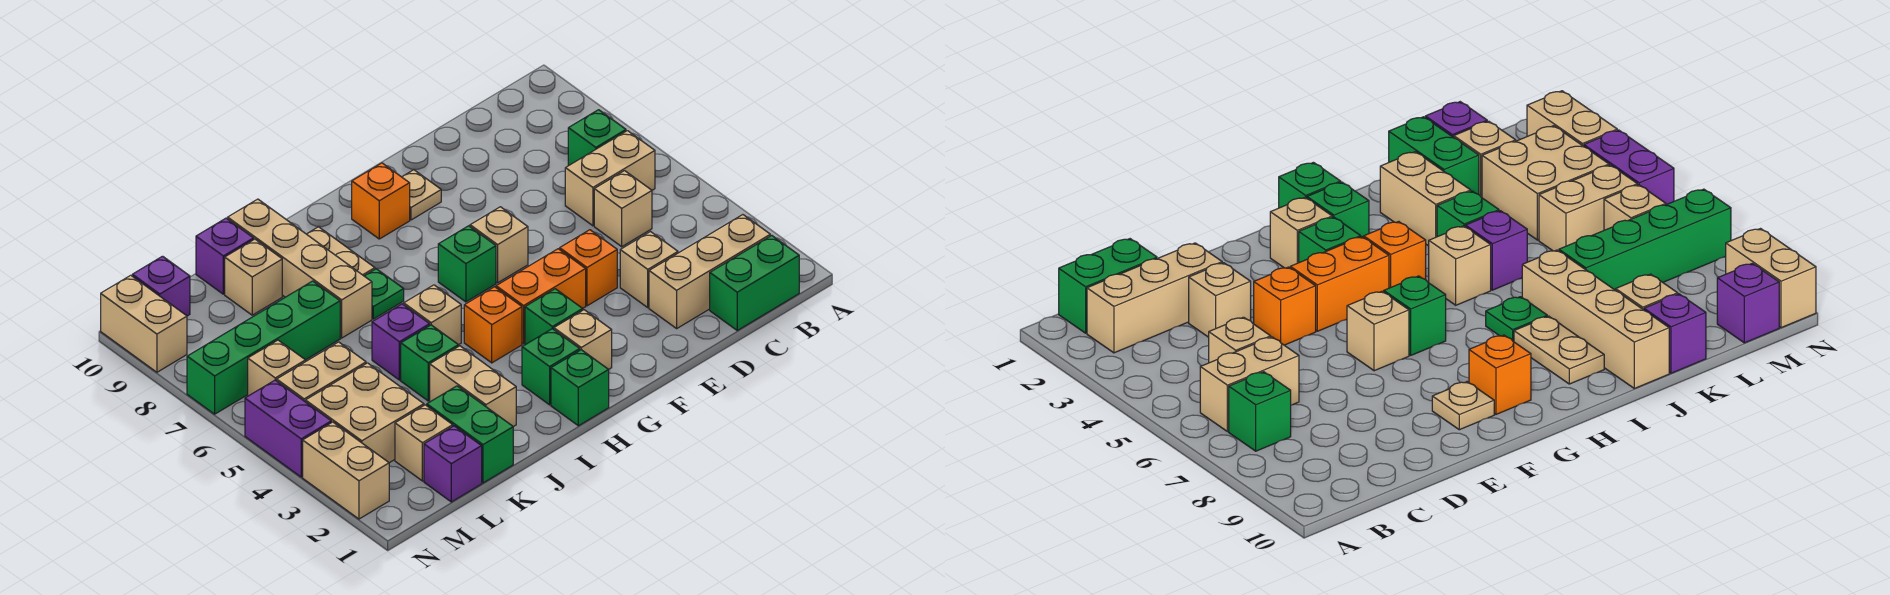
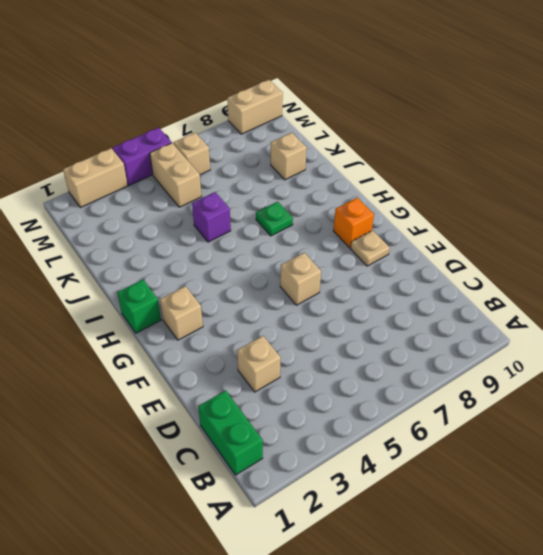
none -> tan 1x3 brick [649,215,770,328]
none -> tan 1x2 brick [565,131,655,226]
none -> green 1x1 brick [568,110,626,166]
none -> tan 1x1 brick [594,171,652,247]

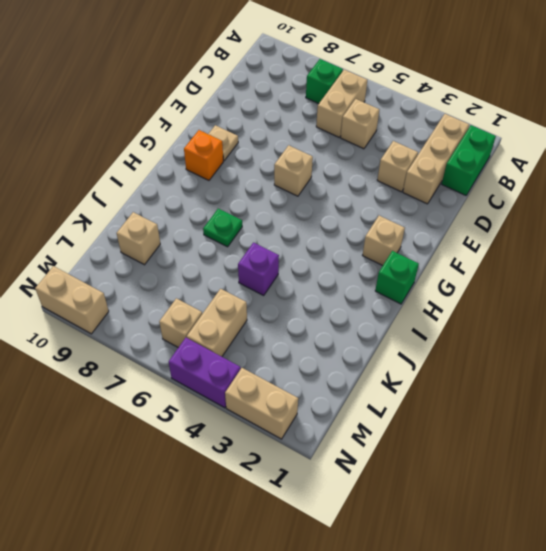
none -> orange 1x1 brick [560,230,617,306]
none -> orange 1x2 brick [496,249,586,344]
none -> green 1x1 brick [525,289,583,345]
none -> green 1x1 brick [438,226,496,302]

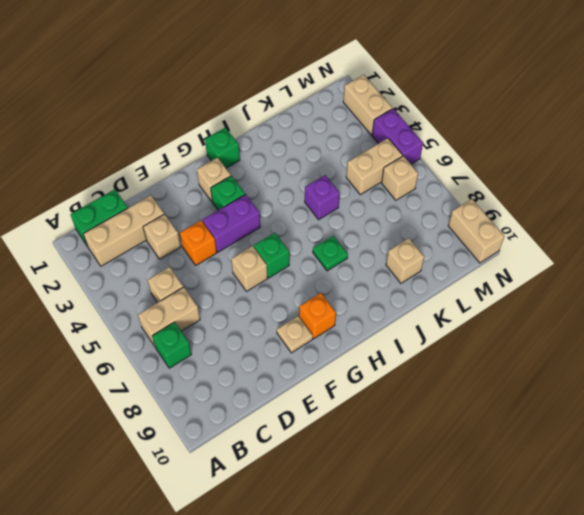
purple 1x2 brick [203,194,260,252] -> orange 1x2 brick [496,249,586,344]
none -> green 1x1 brick [522,329,580,405]
none -> orange 1x1 brick [464,287,522,363]
none -> tan 1x1 brick [404,285,461,345]
none -> tan 1x2 plate [307,227,375,276]

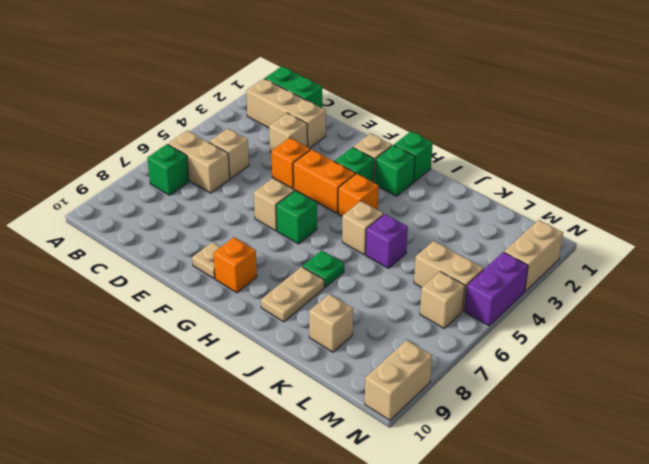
none -> tan 1x2 brick [430,346,516,427]
none -> green 1x1 brick [401,325,459,401]
none -> tan 1x4 brick [228,199,372,338]
none -> green 1x2 brick [427,386,513,483]

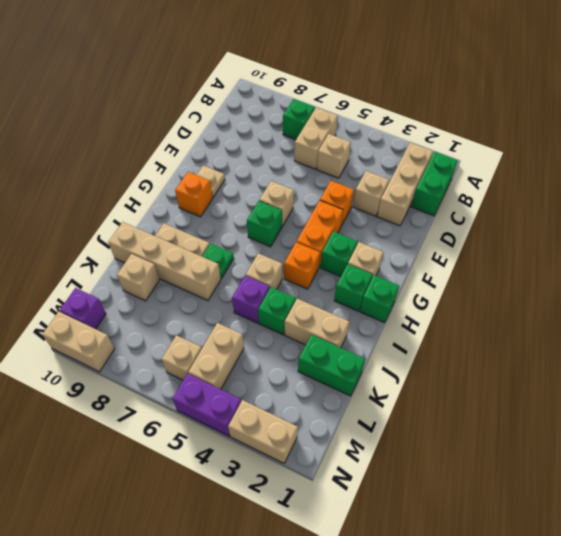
none -> green 1x4 brick [187,281,340,414]
none -> purple 1x1 brick [196,218,254,294]
none -> purple 1x1 brick [424,426,482,502]
none -> tan 1x1 brick [395,405,453,481]

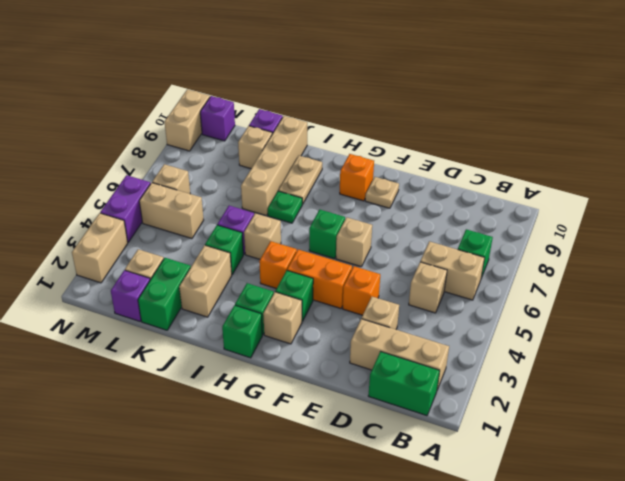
none -> green 1x4 brick [187,281,340,414]
none -> tan 2x2 brick [306,363,424,463]

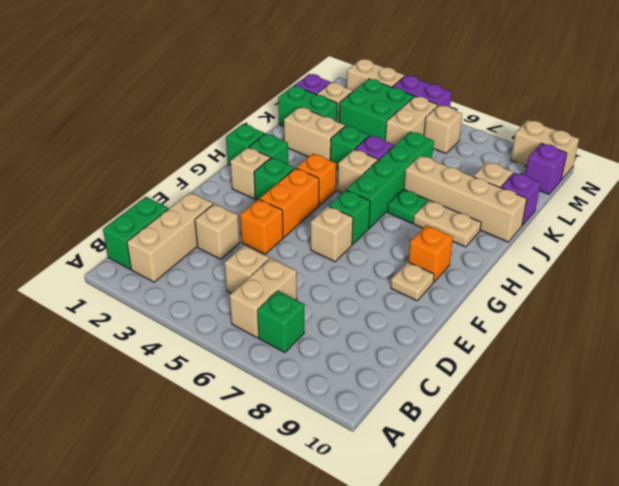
green 1x4 brick [346,131,434,228] -> green 1x4 brick moved to [187,281,340,414]
green 2x2 brick [339,79,414,141] -> tan 2x2 brick [306,363,424,463]

